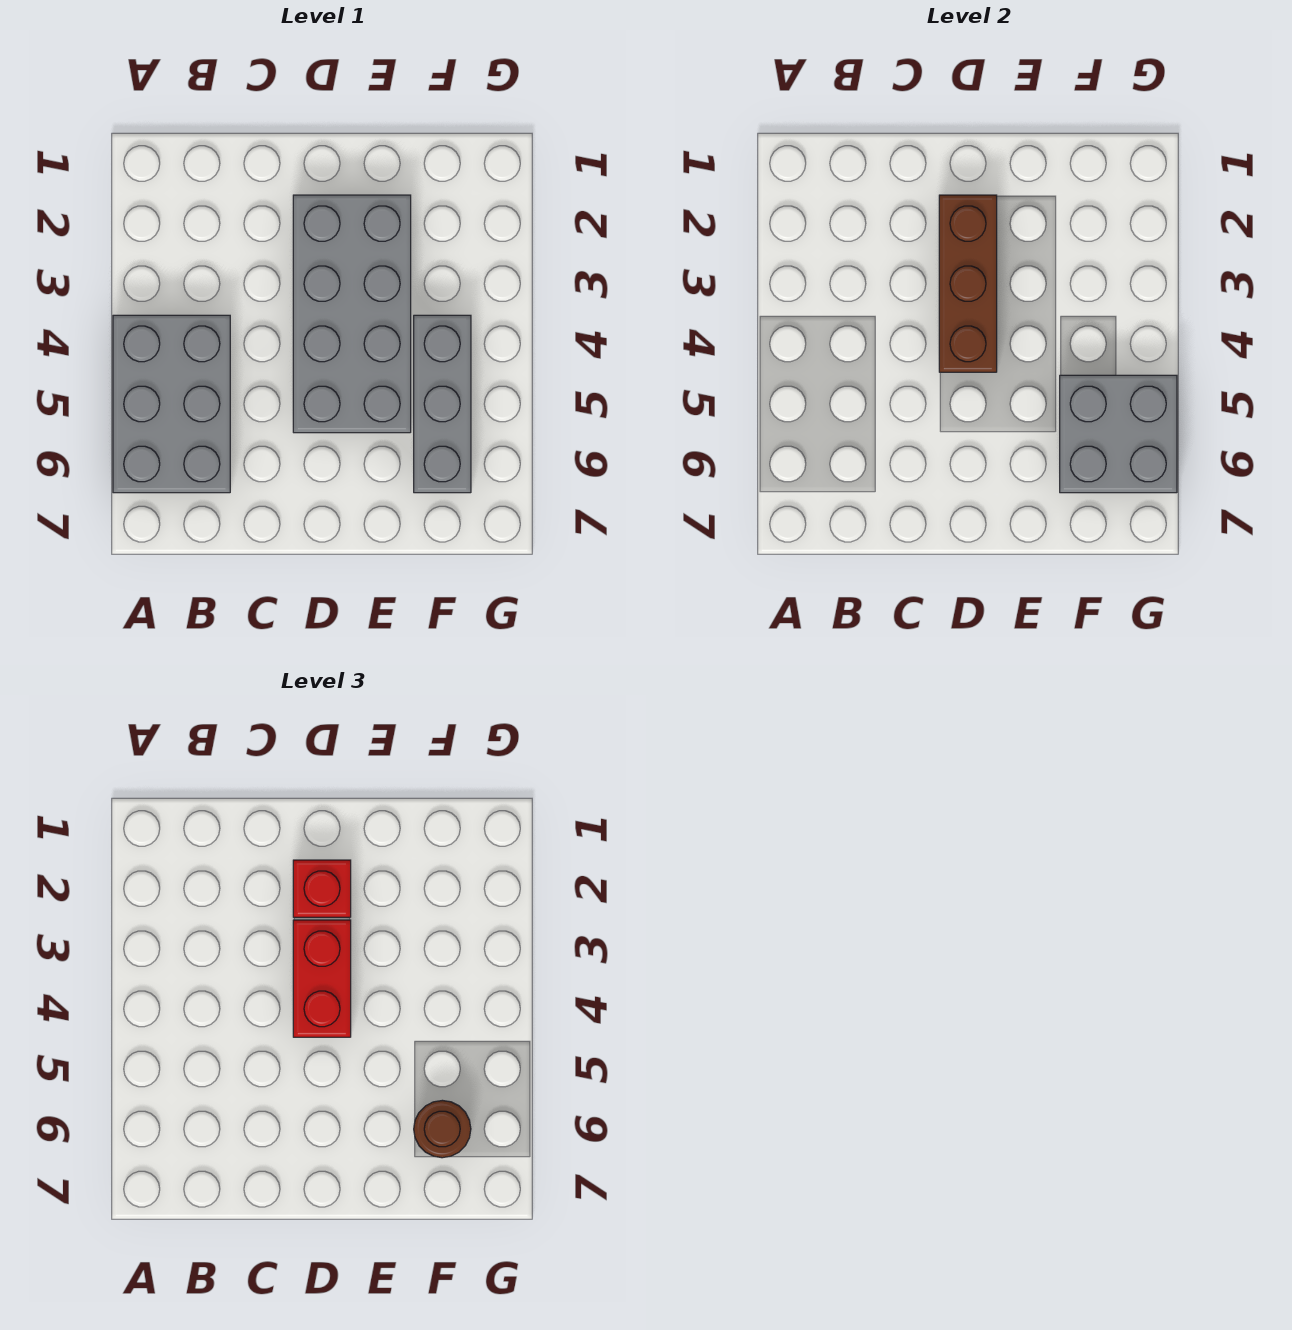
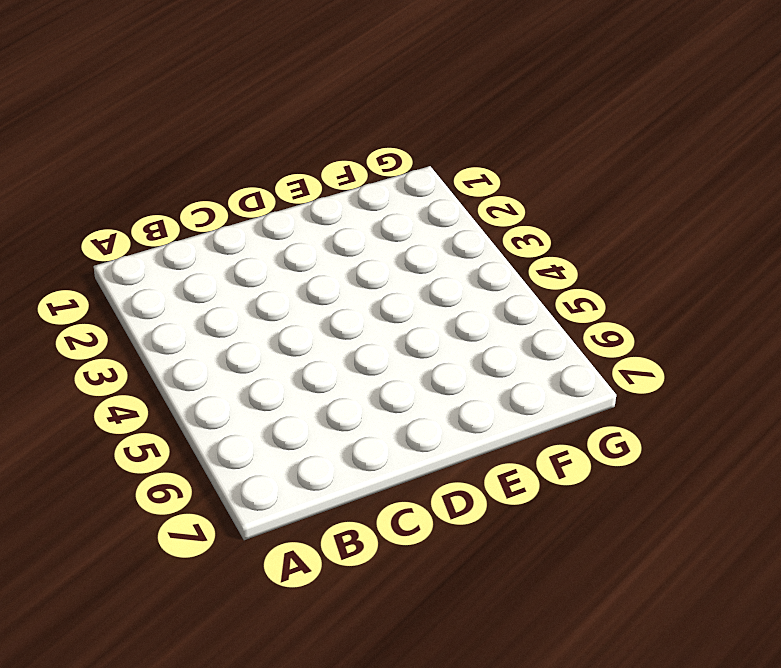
none -> grey 2x3 brick [113,315,230,493]
none -> grey 2x4 brick [293,195,411,433]

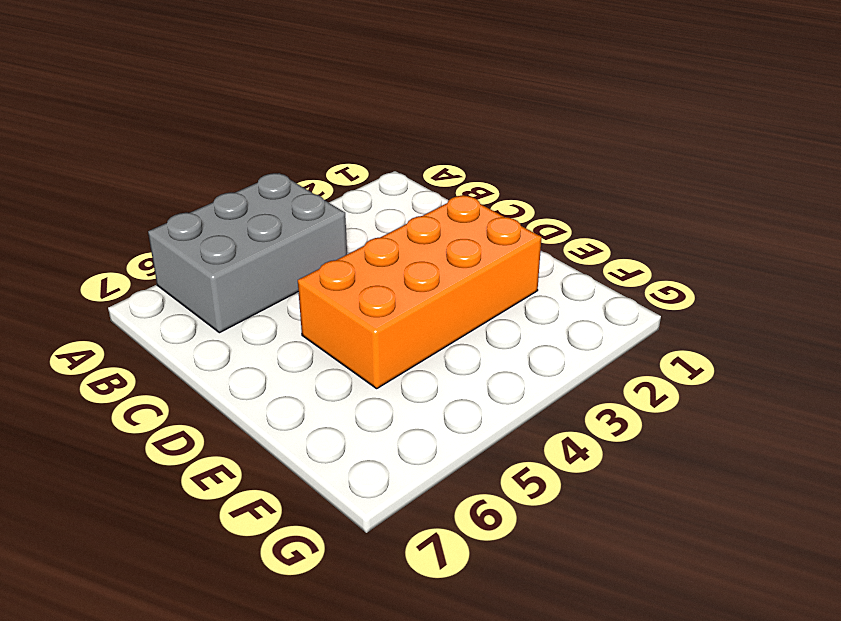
orange 2x4 brick [298,195,542,388] -> grey 2x4 brick [293,195,411,433]
none -> grey 1x3 brick [414,315,471,493]
none -> brown 1x3 brick [939,195,997,372]

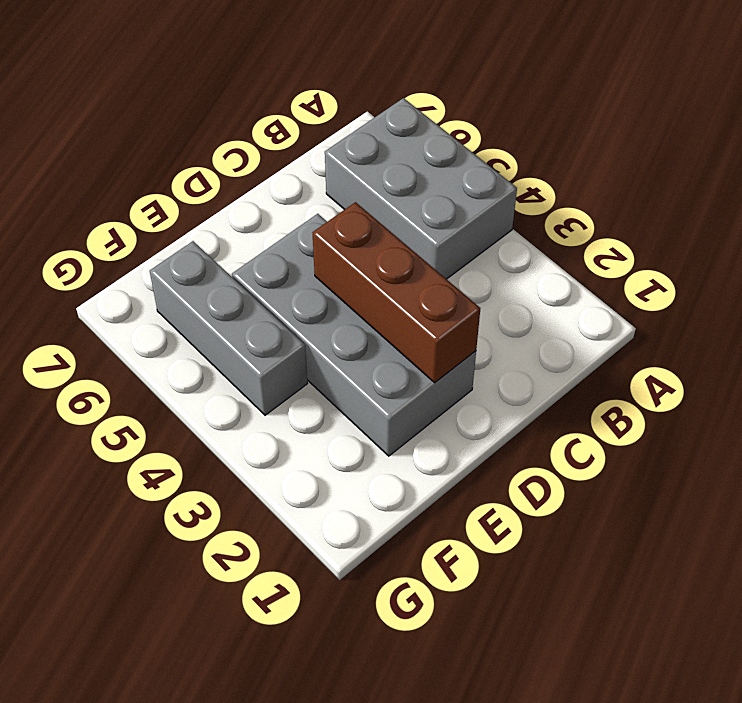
none -> grey 2x2 brick [1060,375,1177,493]
none -> red 1x1 brick [293,860,351,917]

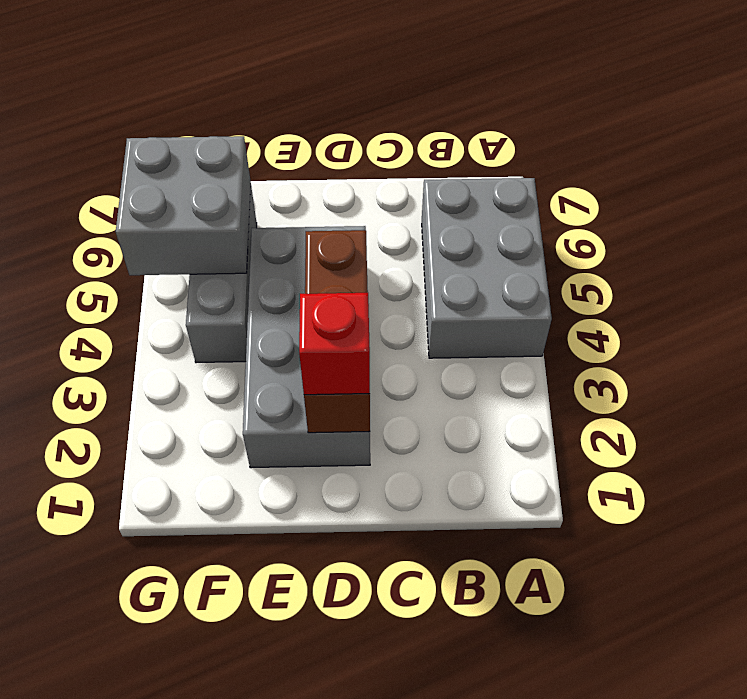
none -> red 1x2 brick [293,920,351,1037]
none -> brown 1x1 round brick [414,1100,471,1158]

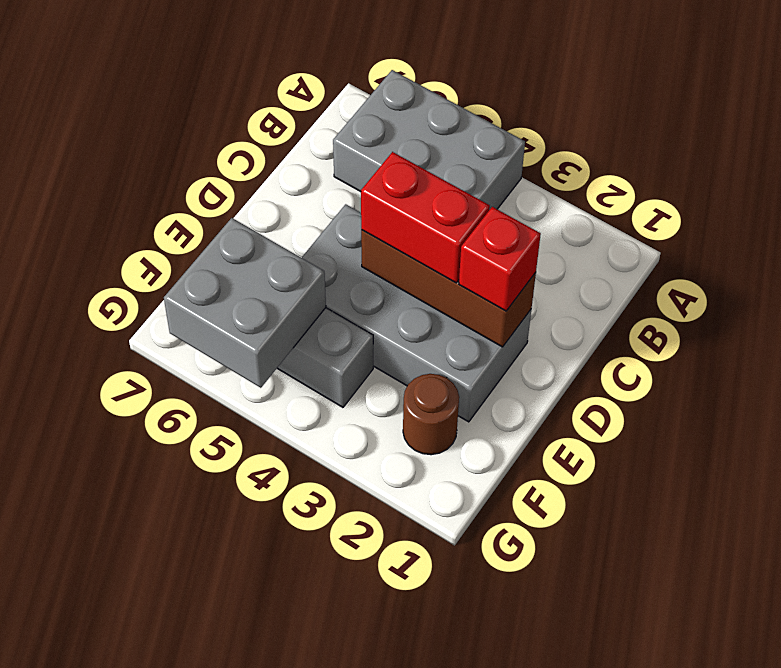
brown 1x1 round brick [403,374,459,455] -> brown 1x1 round brick moved to [414,1100,471,1158]

